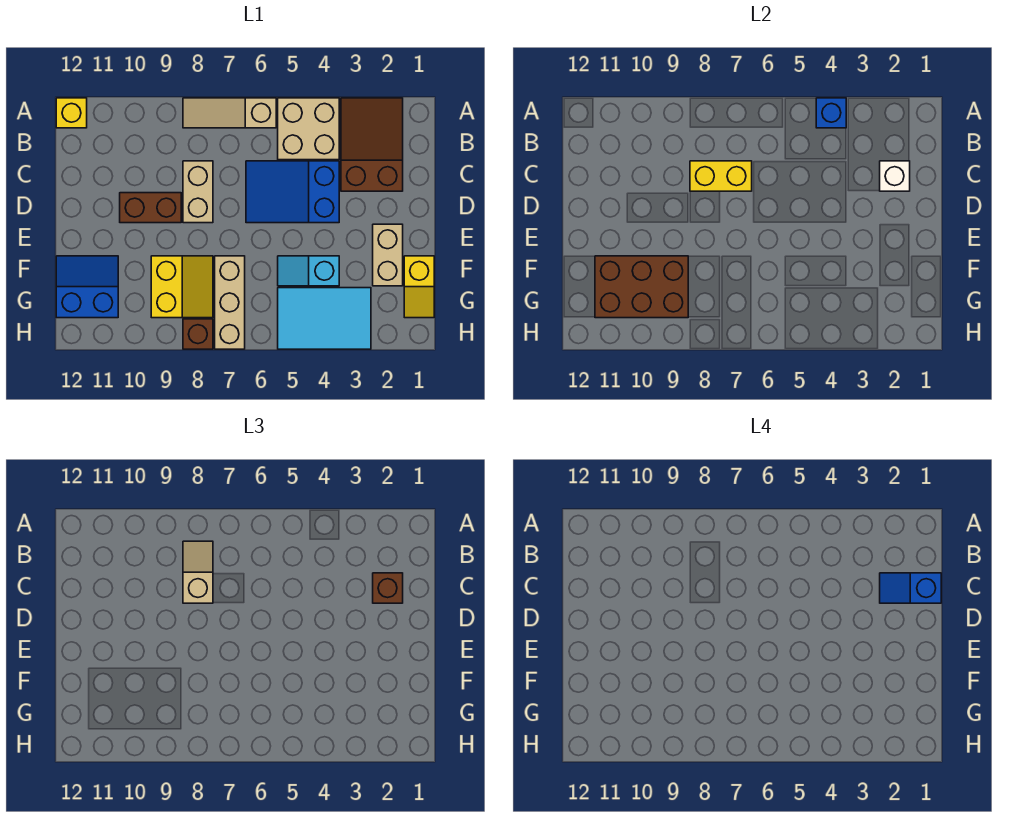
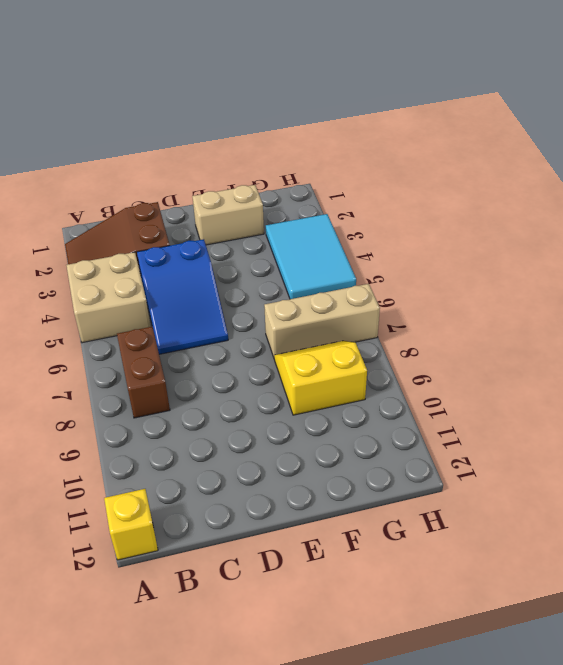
brown 1x2 brick [117,327,170,418] -> brown 1x2 brick moved to [120,193,181,223]
none -> tan 1x3 slope [183,98,276,128]
none -> tan 1x2 brick [183,161,213,223]
none -> yellow 1x2 slope [404,256,434,318]

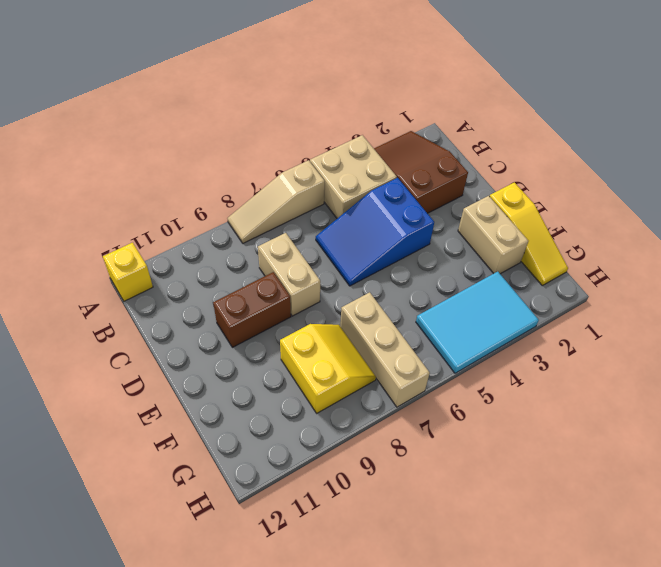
yellow 1x3 slope [490,182,568,285] -> yellow 1x2 slope [404,256,434,318]
none -> cyan 1x2 slope [278,256,339,286]
none -> blue 2x2 slope [56,256,118,318]
none -> brown 1x1 brick [183,319,213,349]

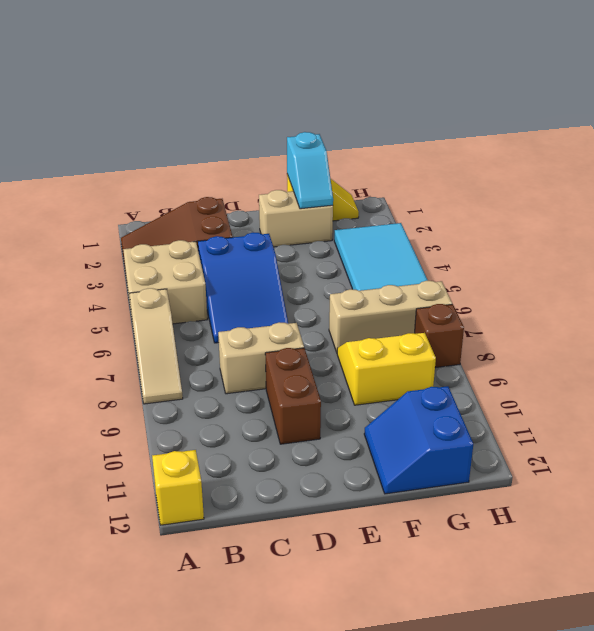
cyan 1x2 slope [287,132,333,209] -> cyan 1x2 slope moved to [278,256,339,286]
none -> blue 1x1 brick [816,98,846,128]
none -> white 1x1 brick [880,161,910,191]
none -> yellow 1x2 brick [690,161,752,191]

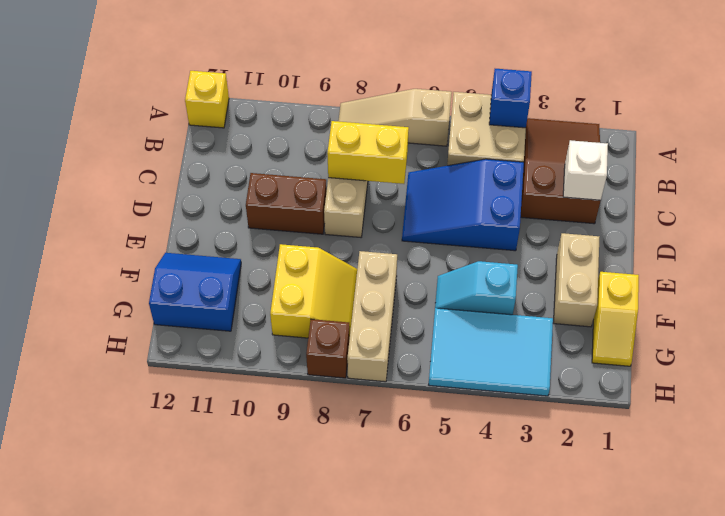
none -> brown 2x3 brick [595,256,688,318]
none -> tan 1x2 slope [183,541,213,603]
none -> brown 1x1 brick [373,573,403,603]

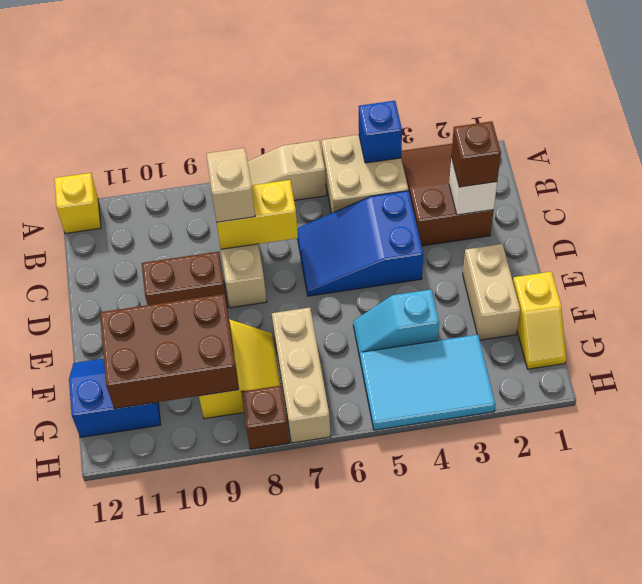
none -> blue 1x2 slope [880,573,941,603]

